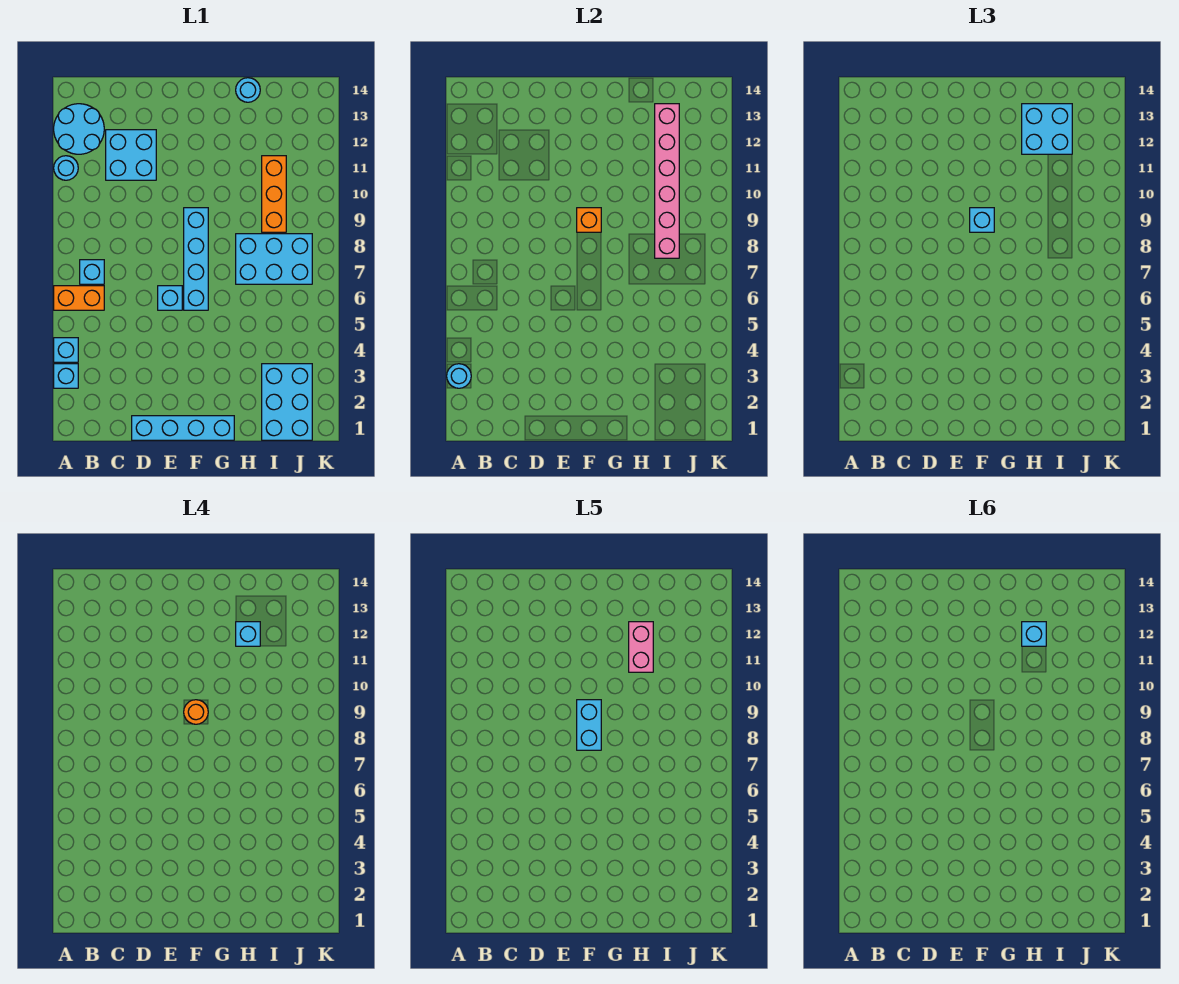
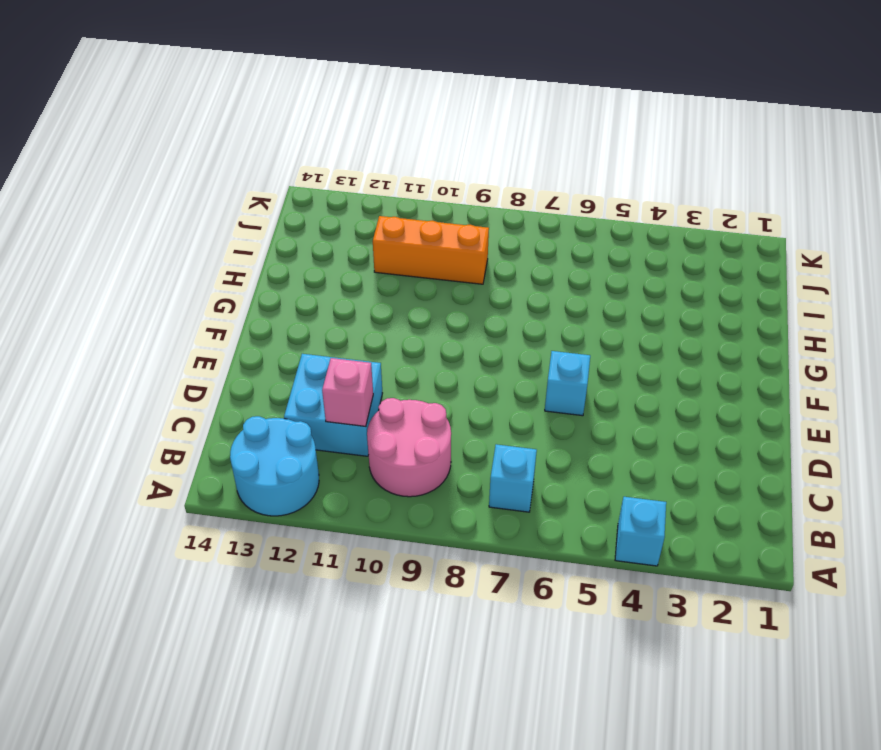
pink 2x2 round brick [367,398,451,497] -> none
pink 1x1 brick [322,358,373,427] -> none
none -> cyan 1x1 brick [54,364,78,388]
none -> orange 1x2 brick [54,286,104,310]
none -> cyan 1x1 round brick [54,156,78,180]

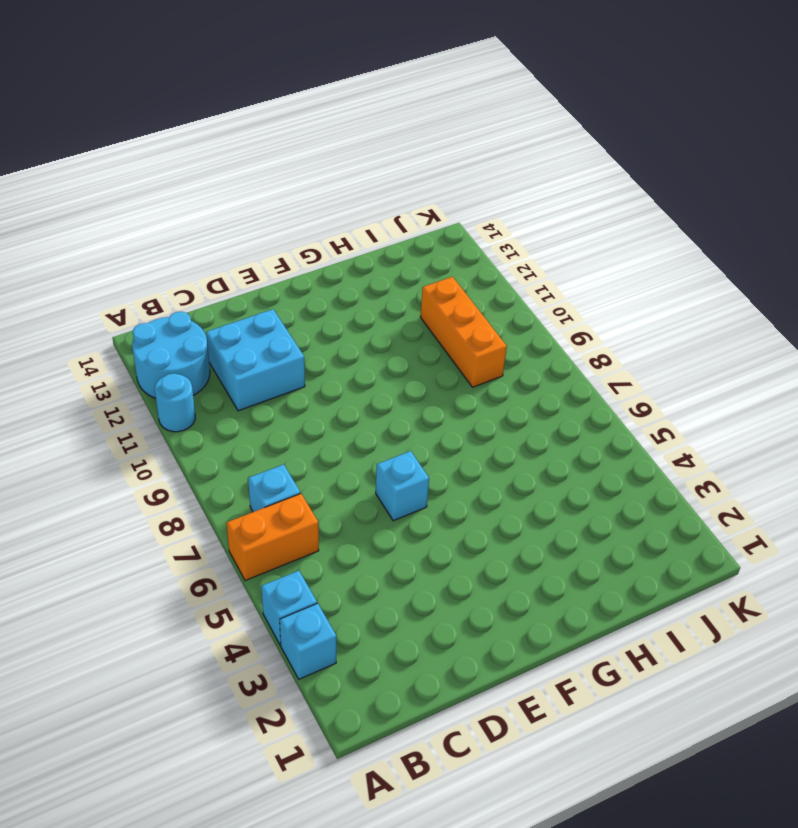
none -> cyan 1x4 brick [132,416,234,440]
none -> cyan 1x4 brick [184,208,208,310]
none -> cyan 2x3 brick [236,234,312,284]

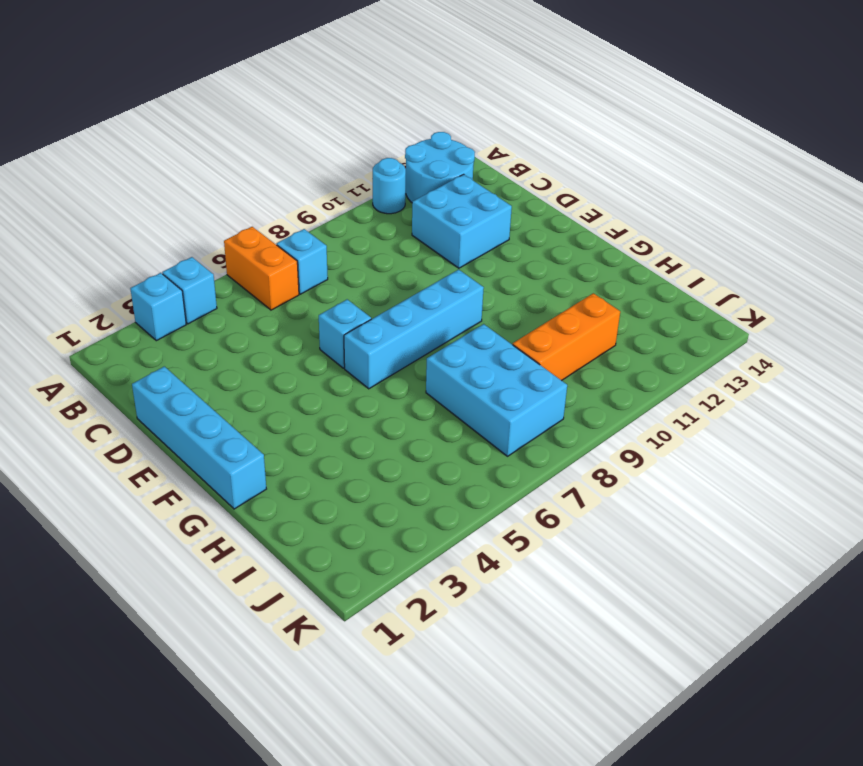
none -> cyan 1x1 round brick [236,78,260,102]
none -> cyan 2x3 brick [262,364,312,440]
none -> cyan 1x1 round brick [447,364,471,388]

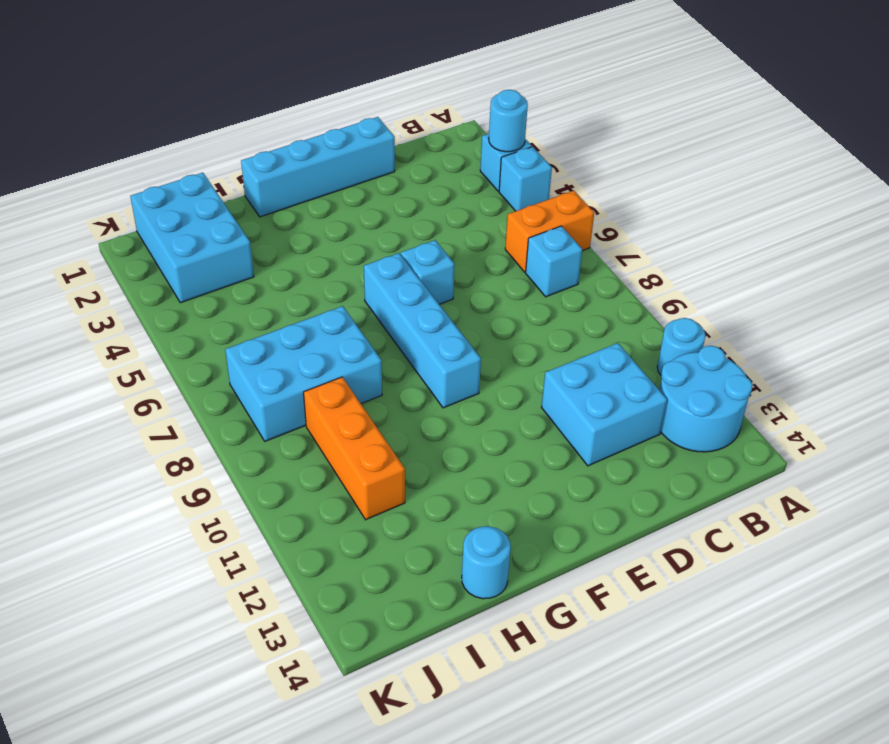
none -> orange 1x1 brick [577,208,601,232]
none -> pink 1x6 brick [655,104,679,258]
none -> cyan 1x1 brick [970,208,994,232]

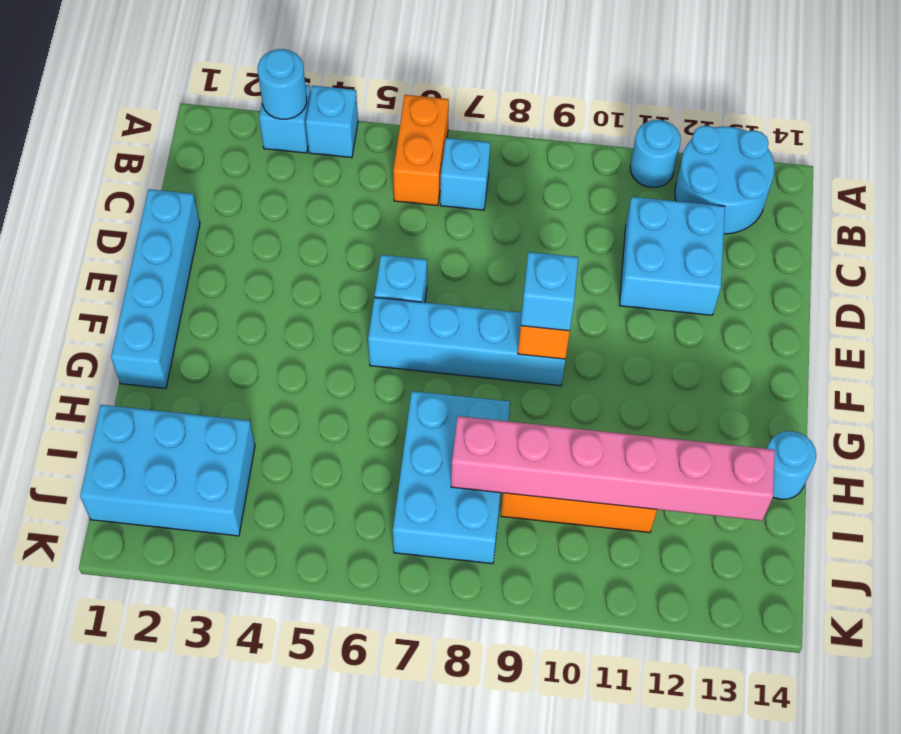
none -> cyan 2x2 brick [1022,104,1072,154]
none -> orange 1x1 round brick [184,700,208,724]
none -> cyan 1x1 brick [236,622,260,646]

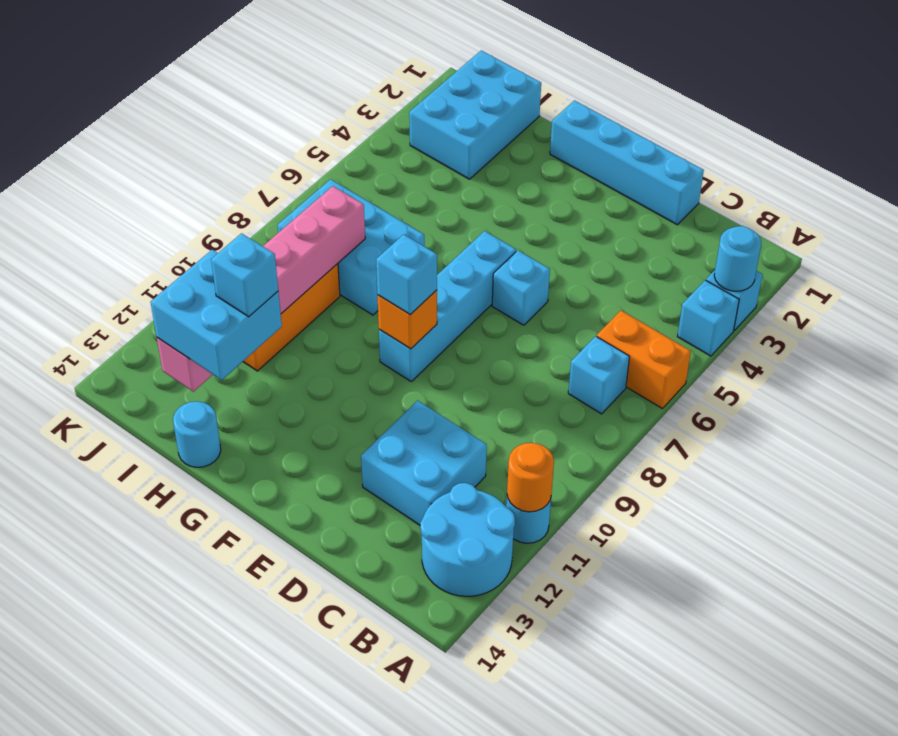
orange 1x1 round brick [507,443,554,512] -> orange 1x1 round brick moved to [184,700,208,724]
none -> cyan 1x2 brick [577,700,601,750]
none -> pink 1x2 brick [629,622,653,672]
none -> cyan 1x1 brick [1022,622,1046,646]

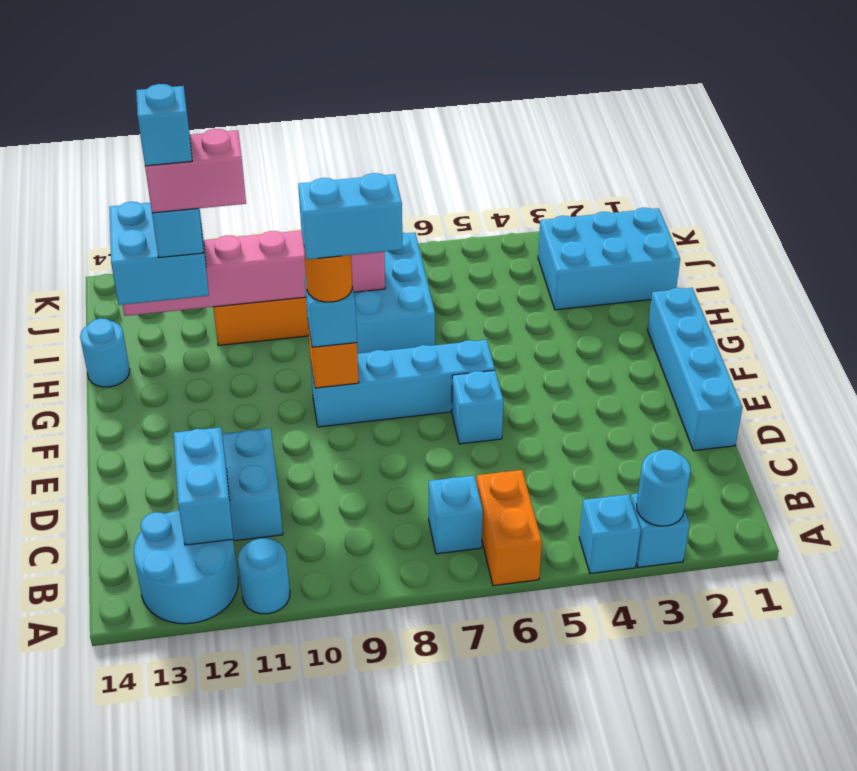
cyan 1x2 brick [174,427,233,545] -> none

